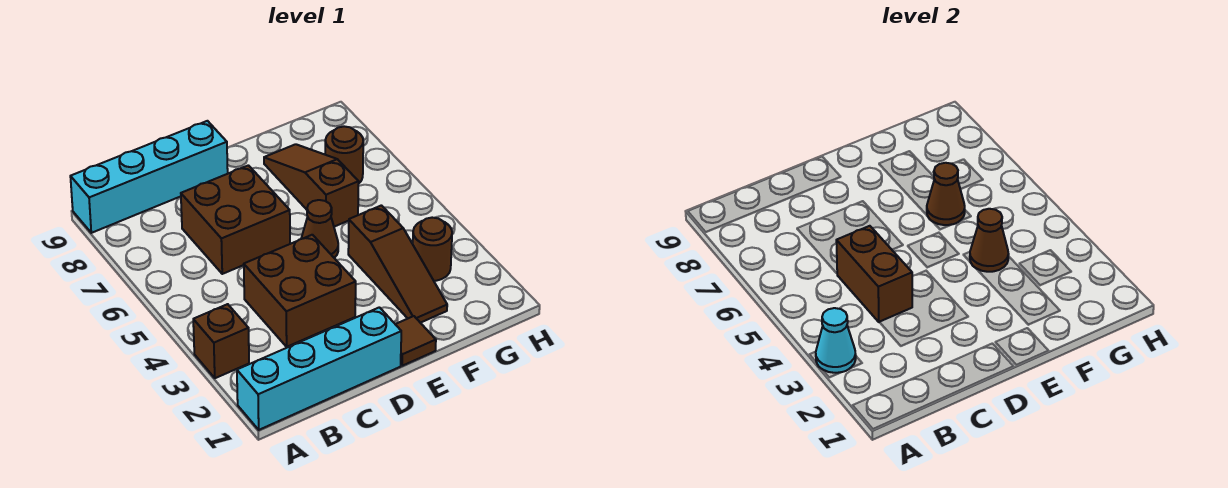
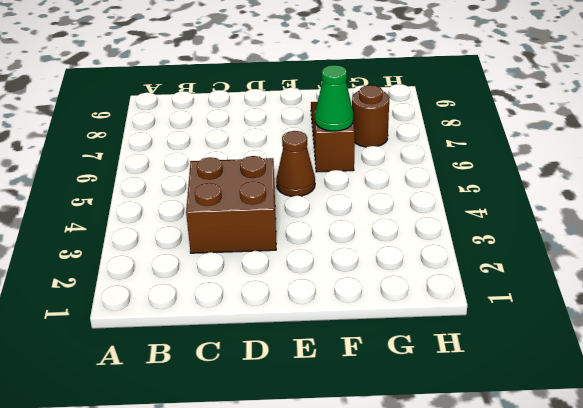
green 1x1 cone [315,65,353,131] -> brown 1x1 cone [927,163,965,225]
none -> cyan 1x4 brick [237,307,401,430]
none -> brown 1x1 brick [193,304,249,378]
none -> cyan 1x4 brick [70,121,228,233]

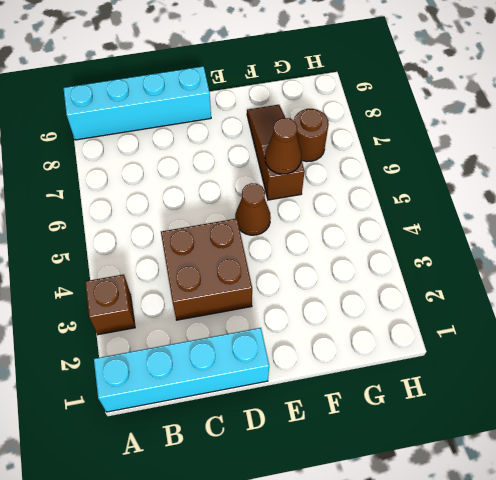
none -> brown 2x2 brick [181,165,290,274]
none -> brown 1x1 tile [395,316,436,366]
none -> brown 1x3 slope [348,205,447,323]

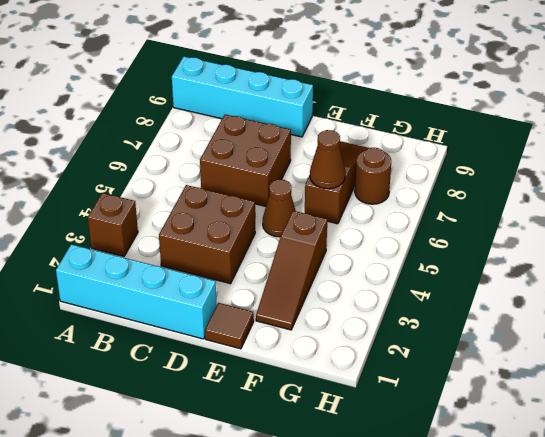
none -> brown 1x1 round brick [413,218,452,281]
none -> cyan 1x1 cone [816,308,856,373]
none -> brown 1x2 brick [836,226,912,322]

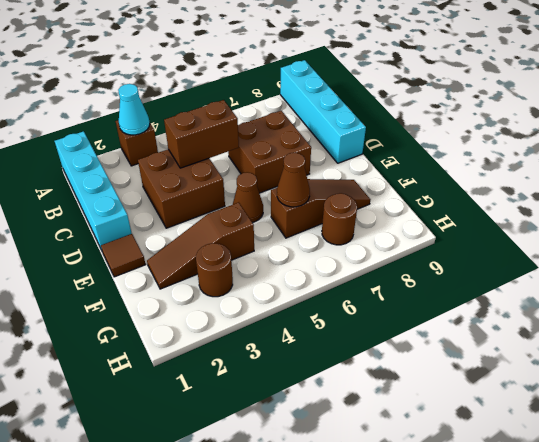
none -> brown 1x1 cone [970,209,1009,272]

